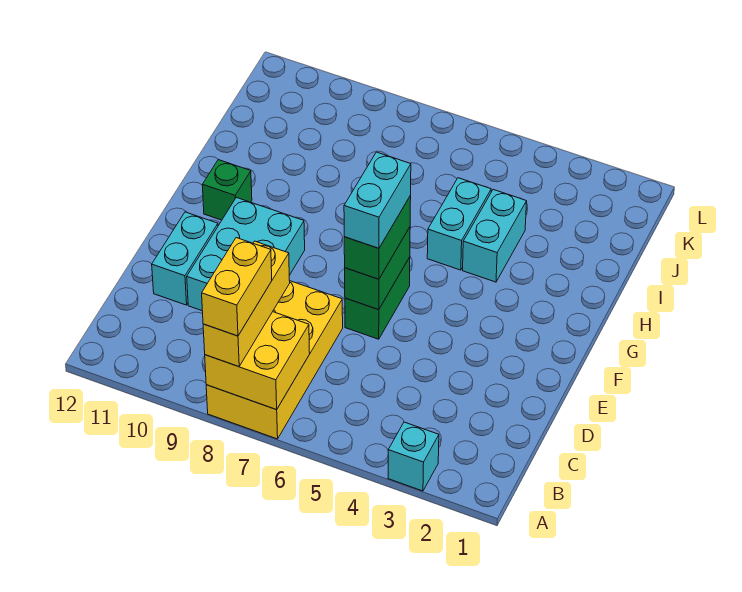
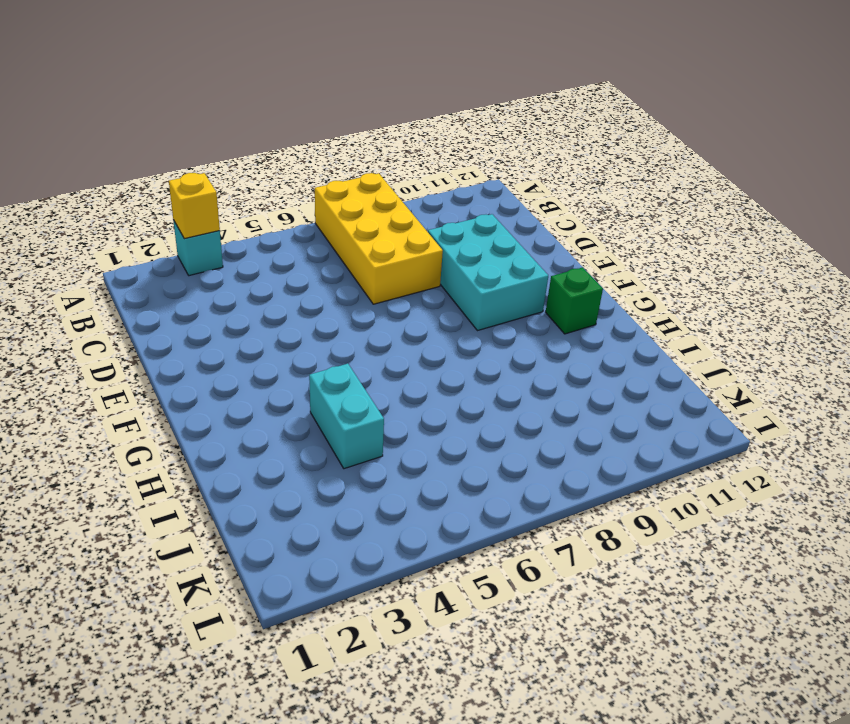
yellow 1x1 brick [169,173,220,239] -> none
none -> cyan 1x2 brick [152,212,218,305]
none -> green 1x2 brick [345,257,410,339]
none -> cyan 1x2 brick [427,178,491,270]

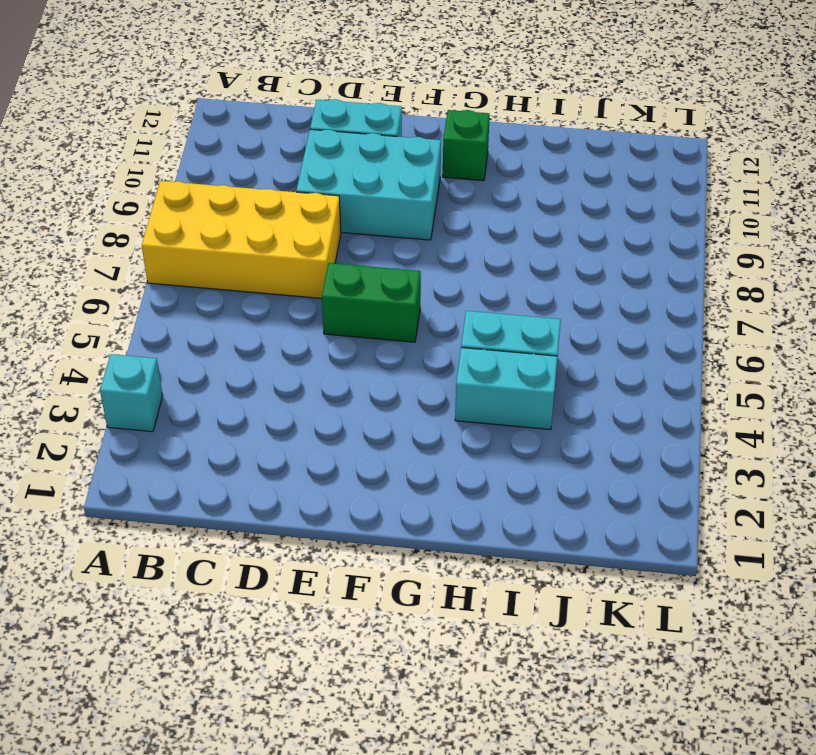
none -> yellow 2x2 brick [205,312,310,410]
none -> green 1x2 brick [345,227,410,310]
none -> yellow 1x3 brick [203,241,290,367]

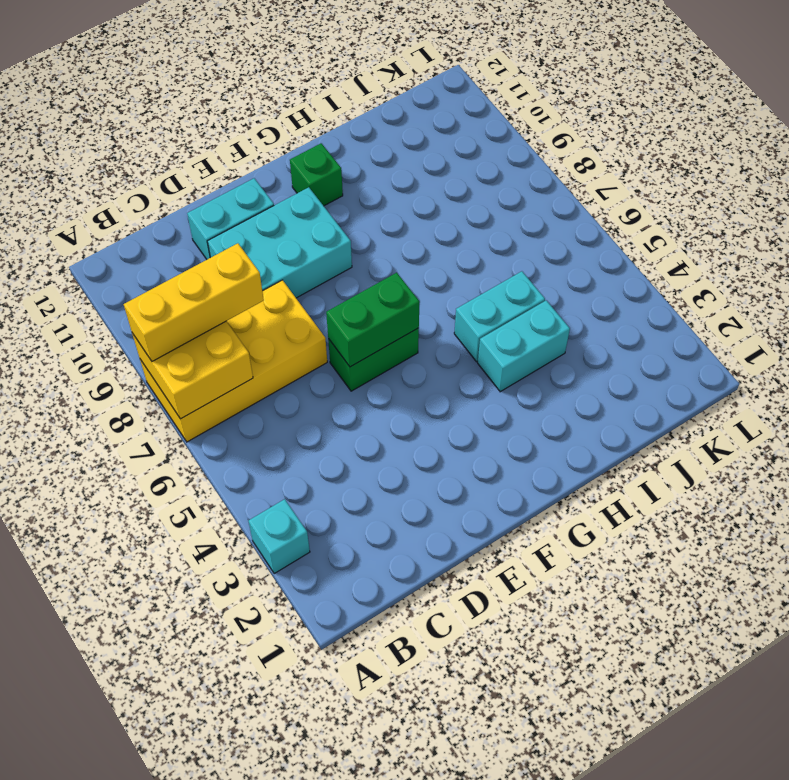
none -> green 1x2 brick [344,196,411,279]
none -> yellow 1x2 brick [202,238,272,336]
none -> cyan 1x2 brick [344,152,411,248]

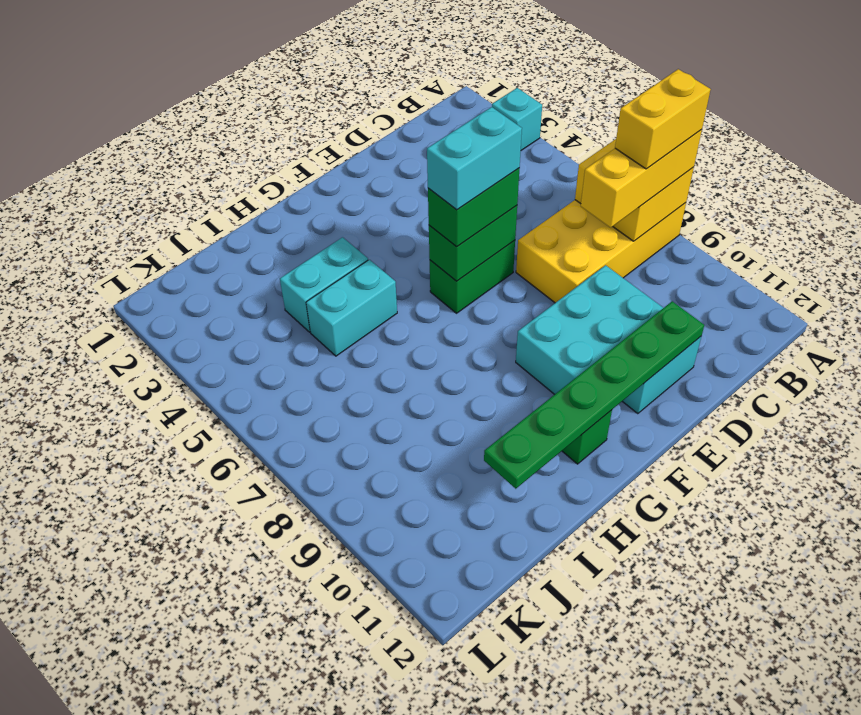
green 1x6 plate [484,301,704,489] -> none

